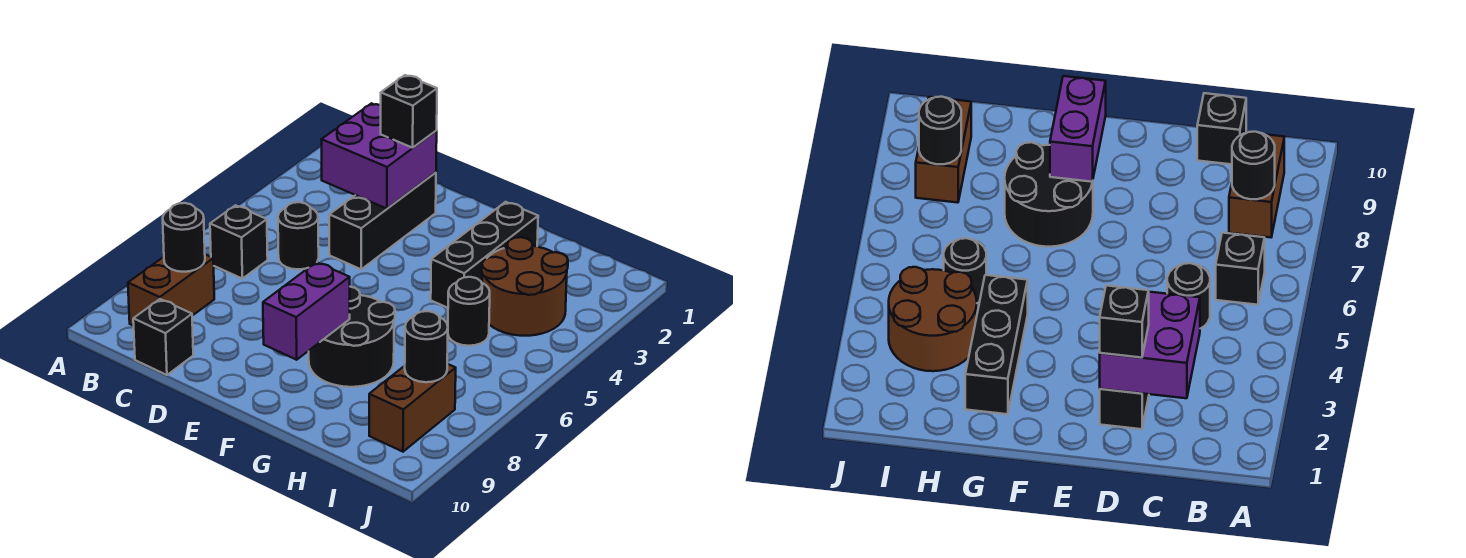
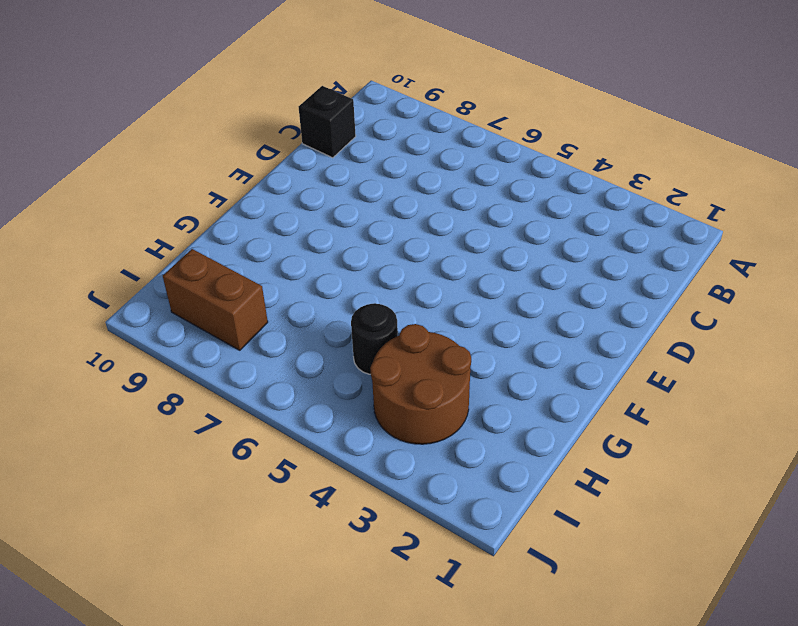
none -> black 1x1 brick [210,205,268,279]
none -> brown 1x2 brick [128,255,214,326]
none -> black 1x1 round brick [278,202,319,269]

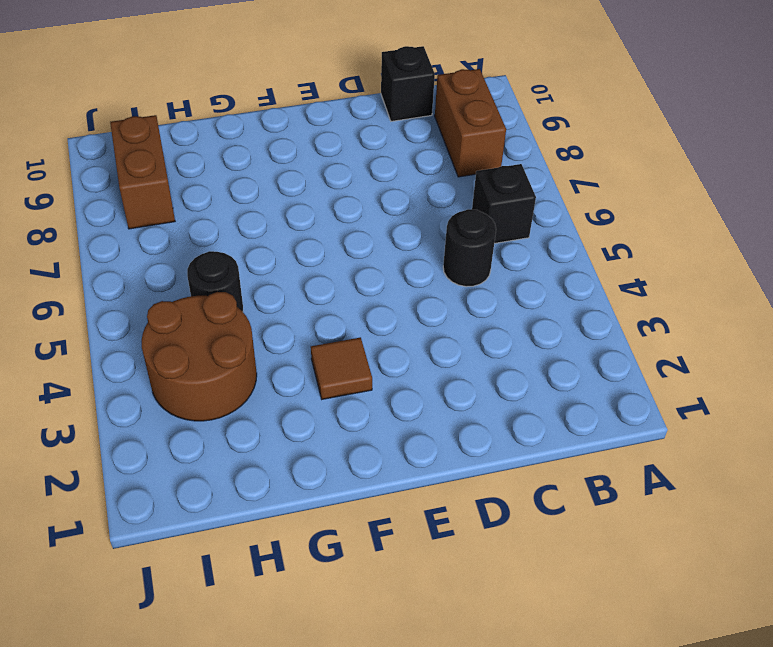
brown 1x1 tile [311,337,372,399] -> none
none -> black 1x3 brick [329,172,436,269]
none -> black 2x2 round brick [309,287,395,387]
none -> black 1x3 brick [431,202,538,308]

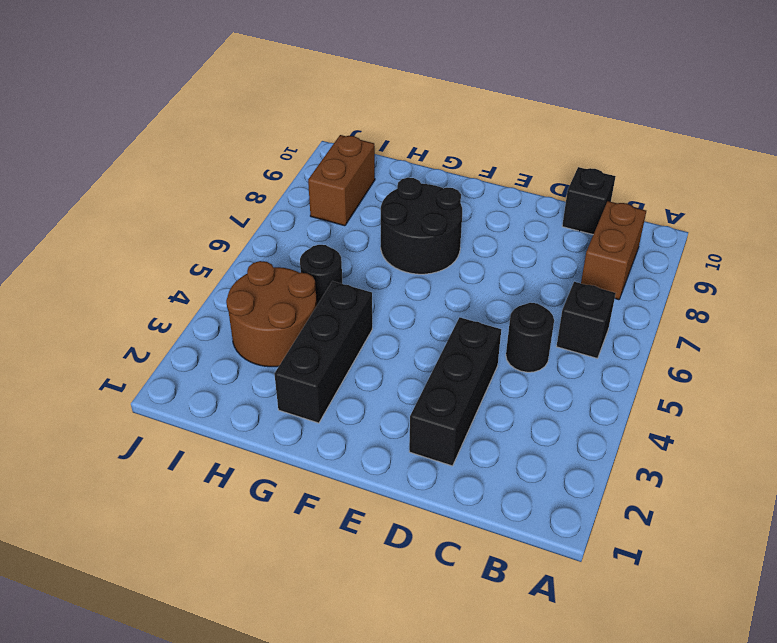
none -> black 1x1 round brick [163,203,205,272]
none -> purple 2x2 brick [321,103,437,209]
none -> purple 1x2 brick [263,262,350,360]

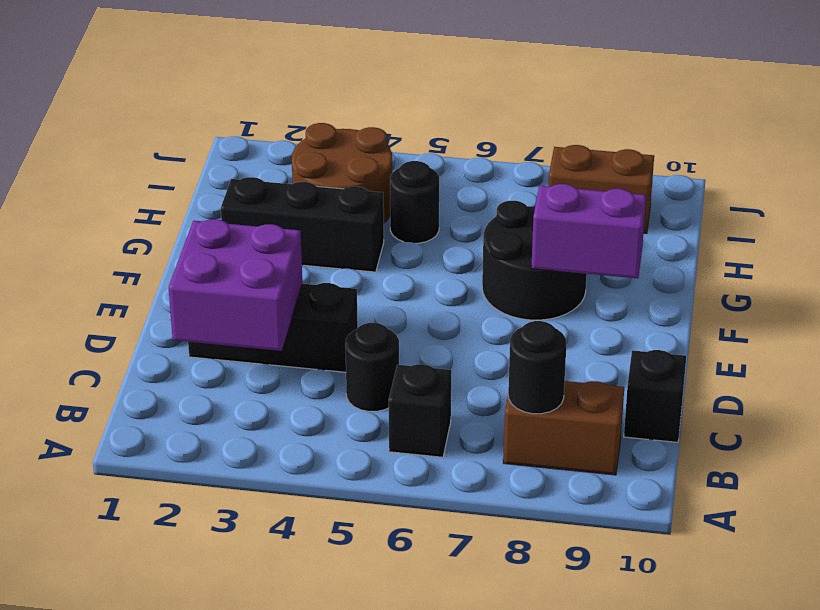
none -> black 1x1 round brick [405,311,448,382]
none -> black 1x1 brick [381,75,437,148]

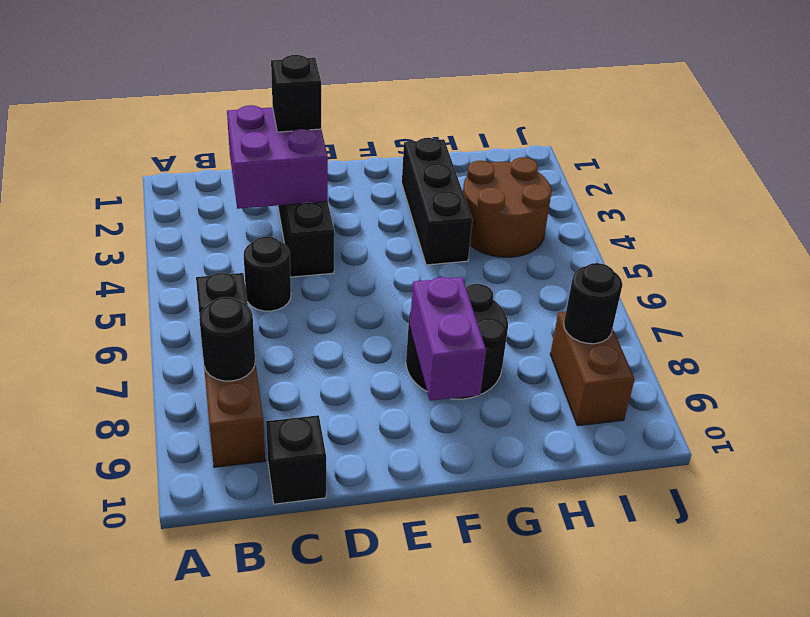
none -> black 1x1 round brick [448,277,490,346]

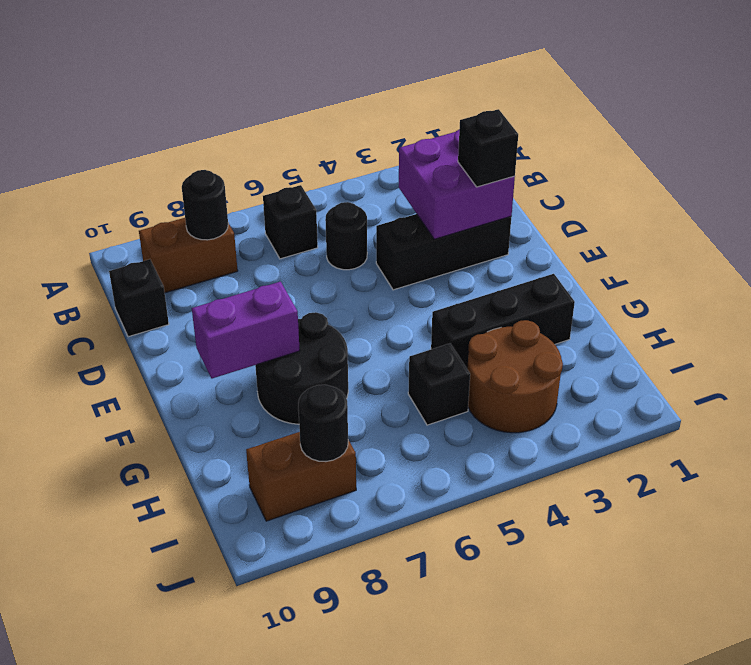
black 1x1 brick [408,343,470,425] -> black 1x1 round brick [448,277,490,346]

